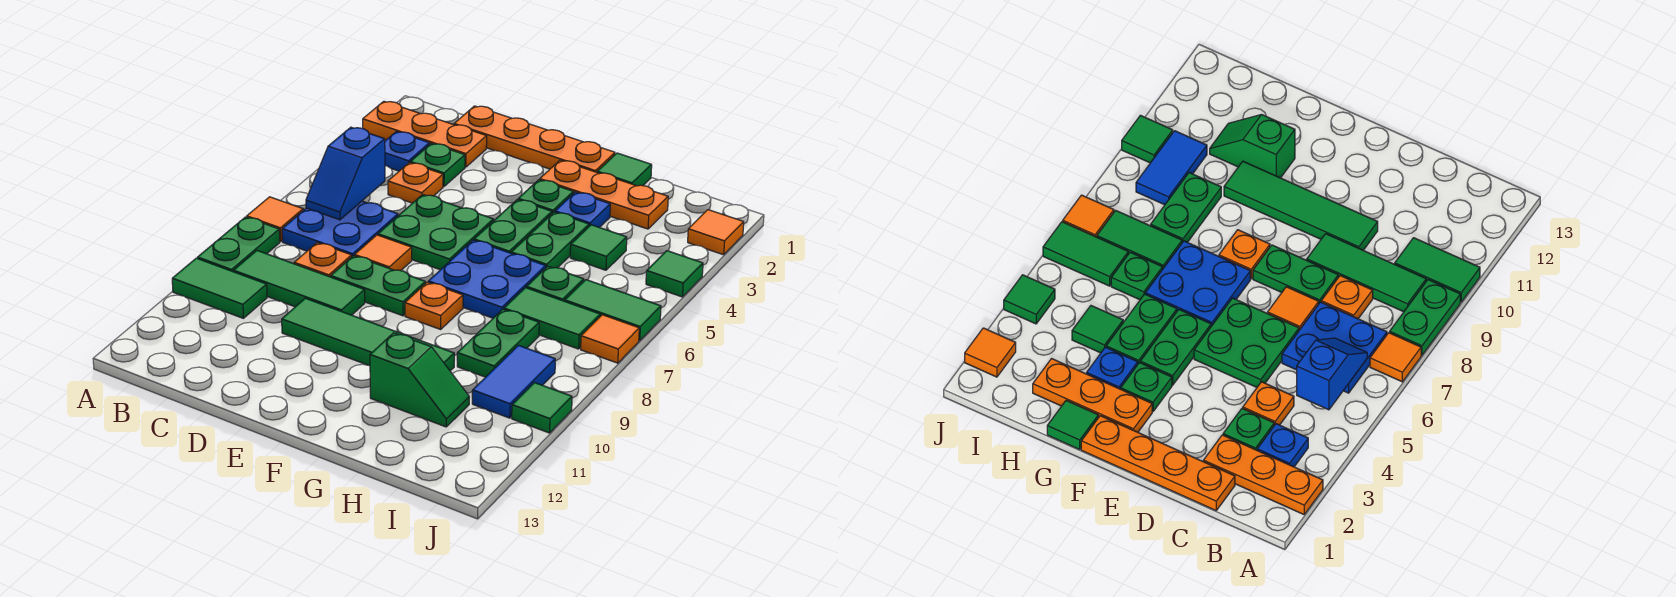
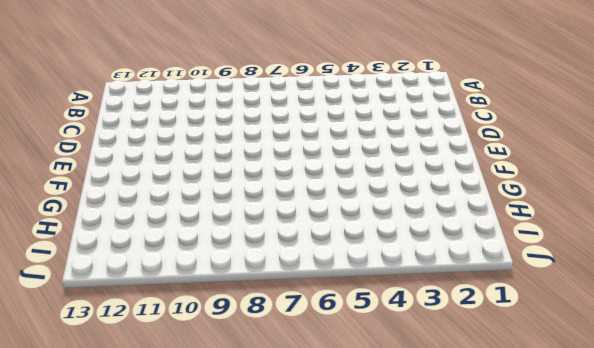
none -> orange 1x3 plate [363,101,487,167]
none -> orange 1x1 tile [247,197,303,242]
none -> green 1x2 plate [197,217,280,271]
none -> green 1x2 tile [172,258,267,318]

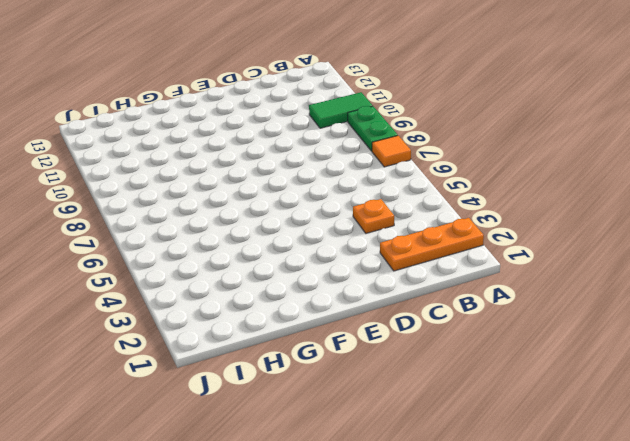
none -> blue 1x1 plate [385,132,430,171]
none -> blue 2x2 plate [282,201,398,256]
none -> green 1x3 tile [233,251,365,315]
none -> orange 1x4 plate [454,106,615,172]

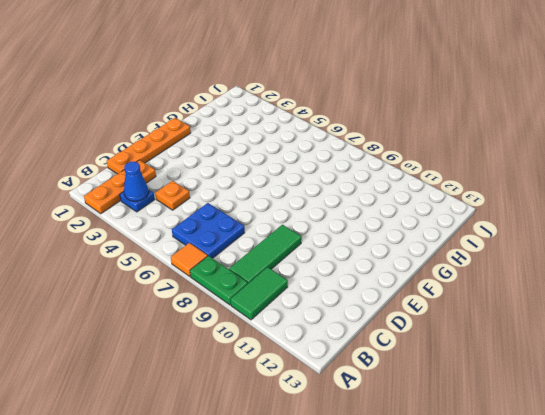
blue 1x1 cone [124,162,149,201] -> none
none -> green 1x1 plate [410,143,465,187]
none -> orange 1x1 plate [294,243,352,277]
none -> green 2x2 plate [378,194,494,270]
none -> orange 1x1 tile [355,235,412,271]

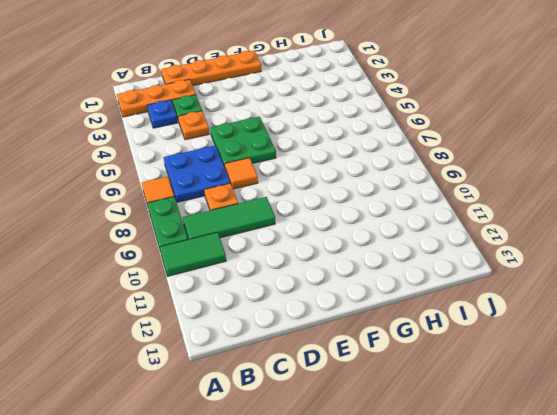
none -> green 1x2 plate [331,256,425,316]
none -> green 1x4 tile [282,298,454,371]
none -> orange 1x3 plate [540,160,668,229]
none -> green 1x1 plate [518,180,573,213]

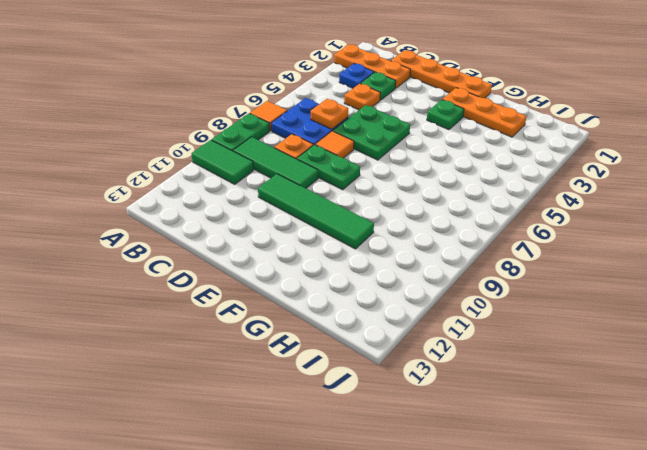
orange 1x1 plate [311,99,348,129] -> orange 1x1 plate moved to [405,282,463,329]
none -> green 1x2 plate [474,199,552,253]
none -> blue 2x2 plate [428,240,546,318]
none -> green 1x1 tile [597,153,652,186]
none -> blue 1x1 plate [555,192,610,228]

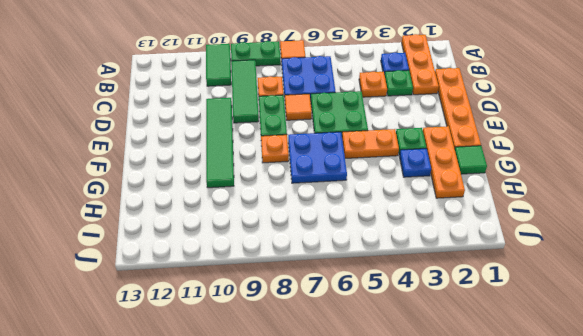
orange 1x2 plate [342,129,399,158] -> green 1x2 plate [474,199,552,253]
none -> green 1x2 plate [511,212,589,268]
none -> green 1x2 slope [370,333,469,427]
none -> green 1x1 tile [570,225,627,270]
none -> green 1x1 plate [526,266,584,301]

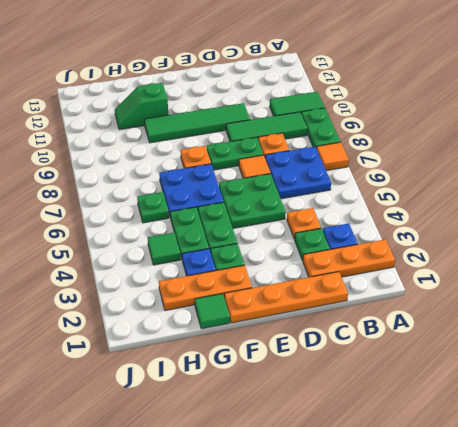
none -> green 1x2 tile [504,288,600,349]
none -> green 1x2 plate [457,309,539,377]
none -> green 1x2 tile [565,280,661,341]
none -> blue 1x2 tile [472,345,555,418]

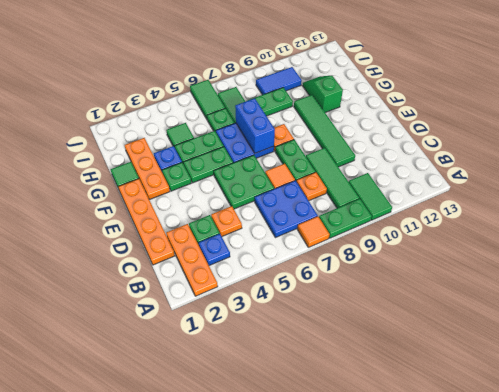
blue 1x2 brick [235,98,275,153] -> none
none -> orange 1x1 tile [688,210,744,255]
none -> green 1x1 tile [646,251,703,297]
none -> orange 1x1 tile [581,315,639,363]
none -> green 1x1 tile [512,383,572,433]

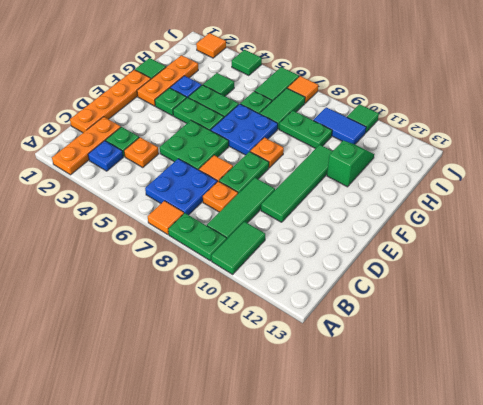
none -> blue 1x2 slope [306,127,385,220]

